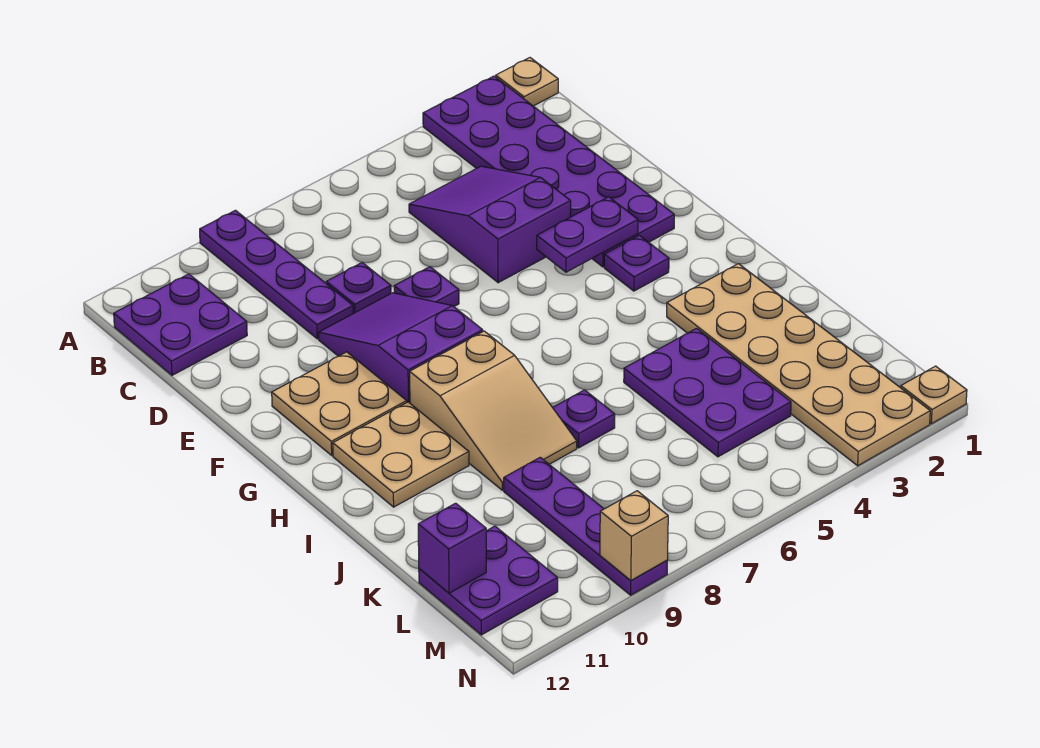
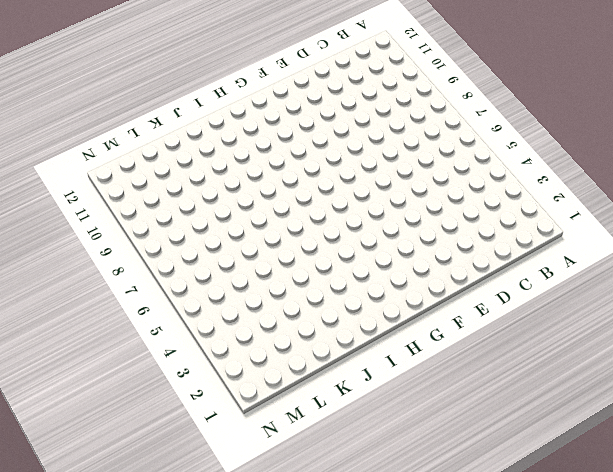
none -> tan 1x1 plate [496,58,558,106]
none -> purple 2x6 plate [423,76,674,267]
none -> purple 1x4 plate [200,210,353,339]

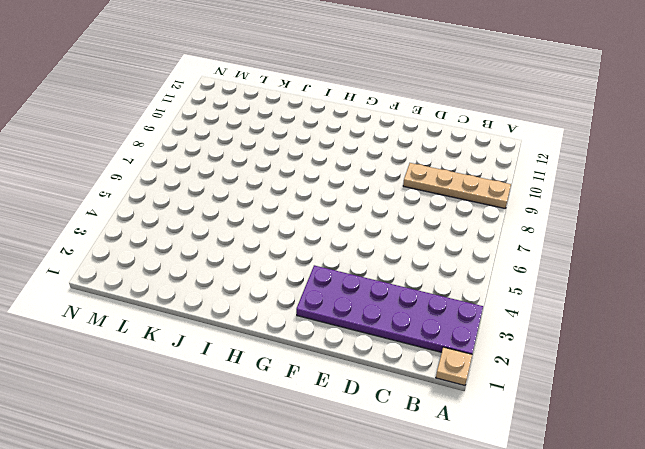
tan 1x4 plate [403,163,511,208] -> purple 1x4 plate [200,210,353,339]
none -> purple 2x2 plate [114,274,247,375]
none -> purple 2x3 slope [409,166,571,283]
none -> purple 1x1 plate [326,262,391,313]

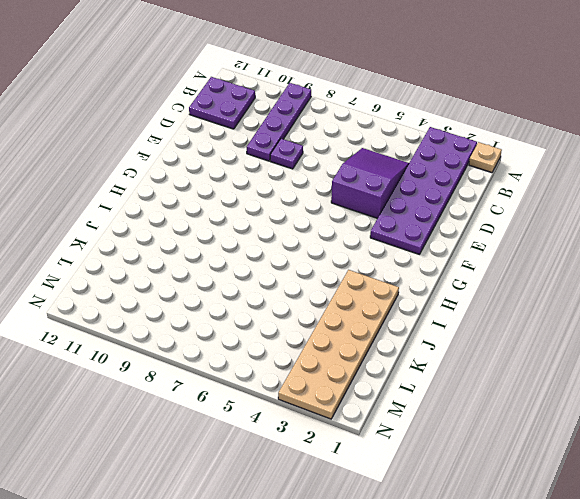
none -> purple 1x1 plate [394,267,459,306]
none -> purple 2x3 slope [319,293,483,403]
none -> tan 2x2 plate [272,352,407,455]

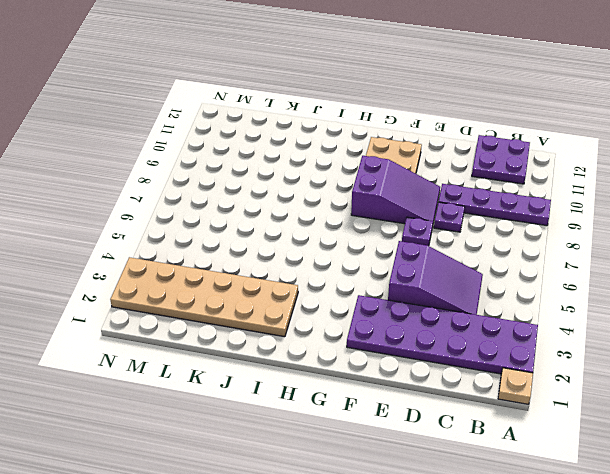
none -> purple 1x1 plate [604,235,669,291]
none -> tan 2x3 slope [410,331,577,490]
none -> tan 2x2 plate [333,402,469,507]

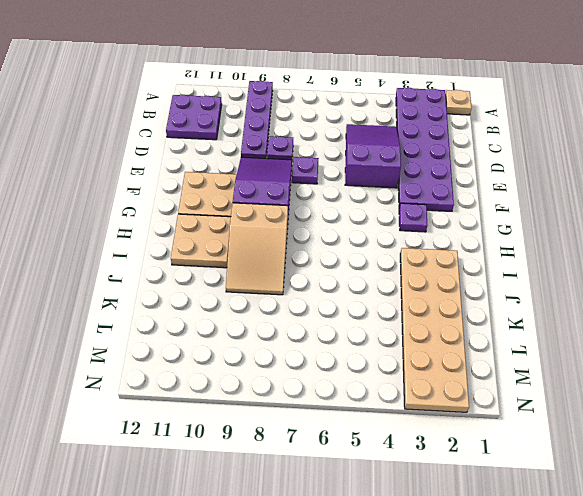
none -> purple 2x3 plate [624,328,791,457]
none -> purple 1x1 plate [553,390,615,448]
none -> purple 1x4 plate [504,457,667,595]

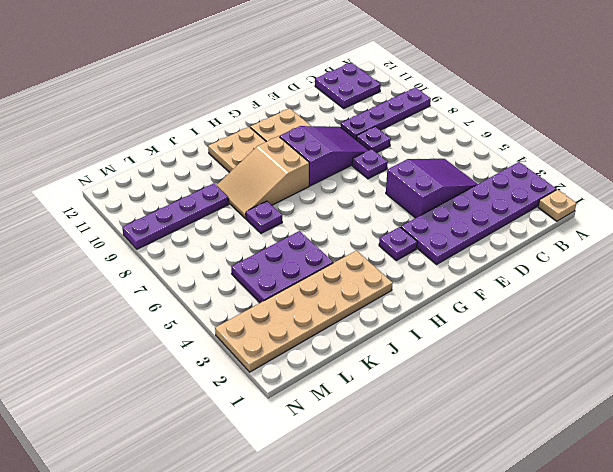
none -> purple 2x2 plate [419,526,558,635]
none -> tan 1x1 plate [901,366,967,424]
none -> purple 1x2 plate [537,197,638,272]

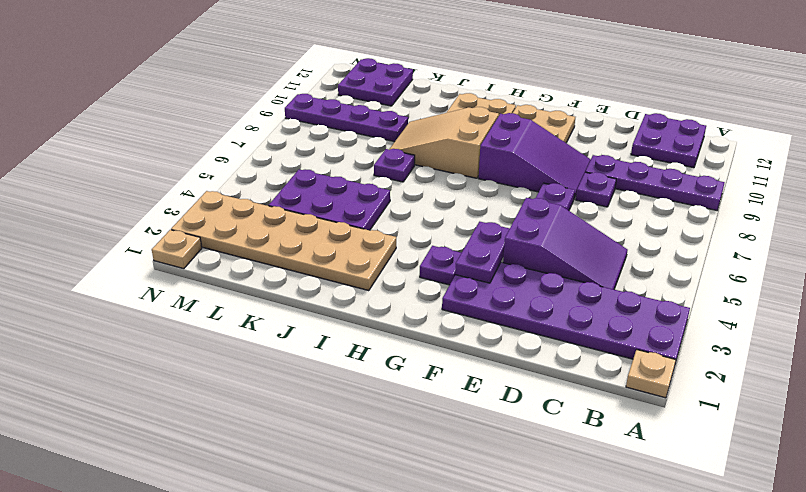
none -> purple 1x1 brick [418,503,486,593]
none -> tan 1x1 brick [600,491,668,581]

